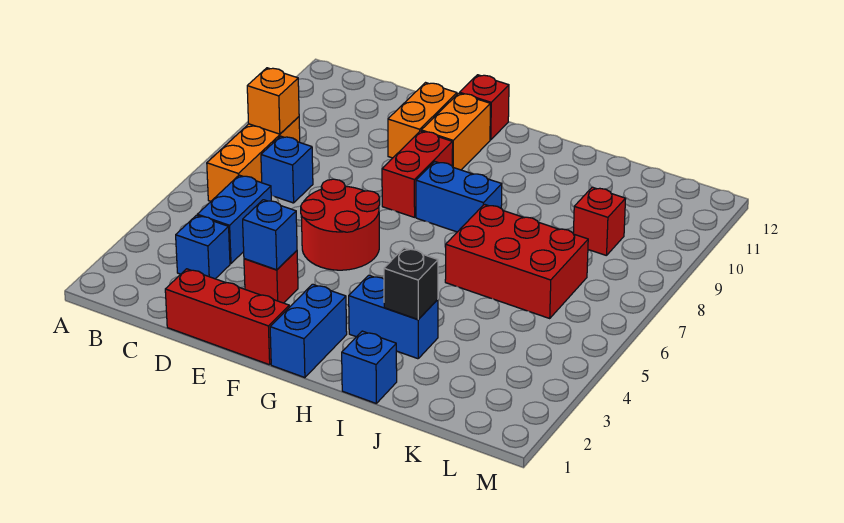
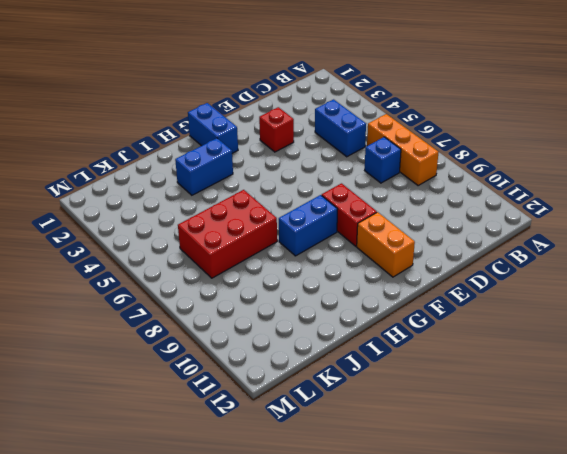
none -> blue 1x1 brick [176,215,230,279]
none -> red 1x3 brick [165,269,289,365]
none -> red 2x2 round brick [301,179,380,270]

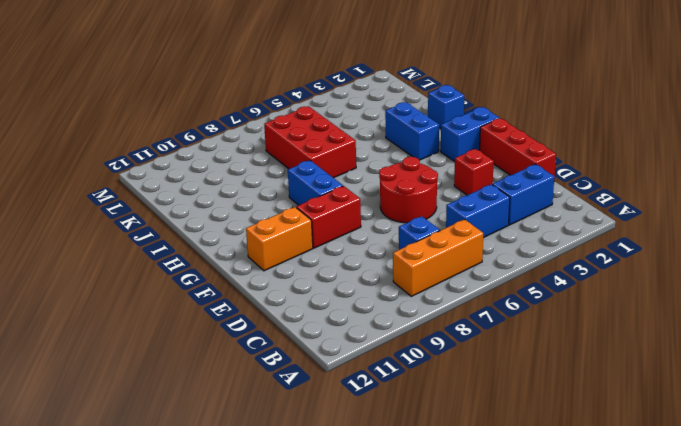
blue 1x2 brick [492,164,554,225] -> blue 1x1 brick [176,215,230,279]
none -> orange 1x2 brick [388,83,457,158]
none -> red 1x1 brick [460,75,509,140]
none -> red 1x1 brick [573,187,626,256]

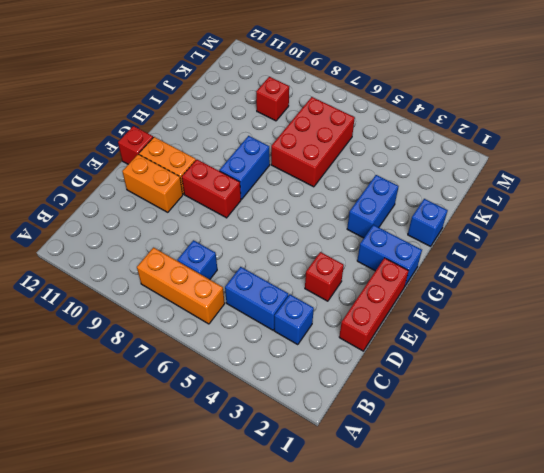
none -> red 2x2 round brick [301,179,380,270]
none -> orange 1x1 brick [247,68,299,134]
none -> blue 1x1 brick [243,200,297,270]

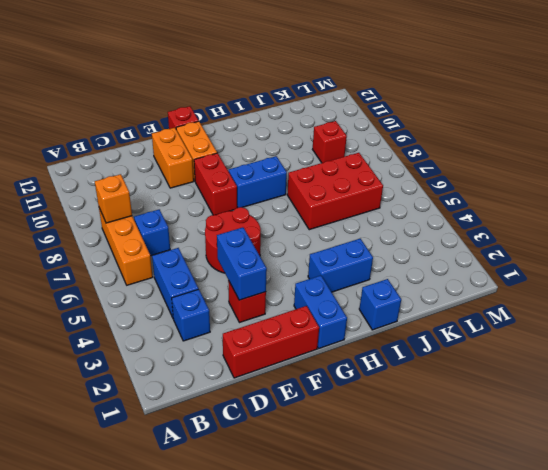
blue 1x2 brick [217,227,267,300] -> blue 1x1 brick [243,200,297,270]
none -> black 1x1 brick [384,248,438,319]

